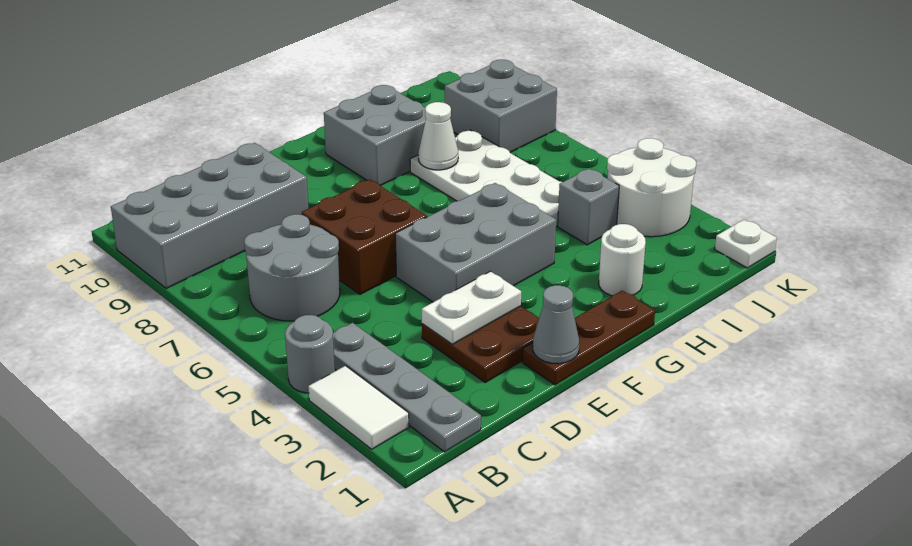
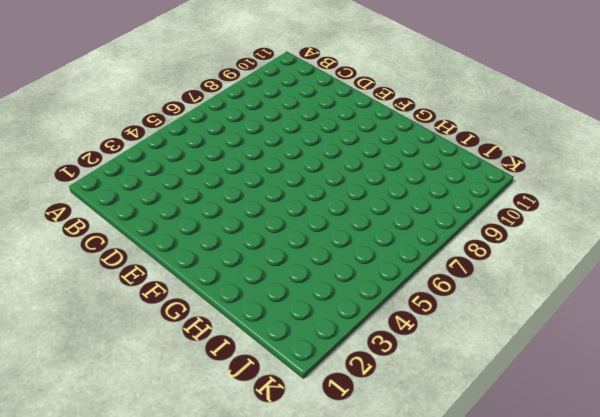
none -> white 1x2 tile [308,366,409,449]
none -> grey 1x1 round brick [285,315,335,393]
none -> grey 2x4 brick [111,143,308,288]

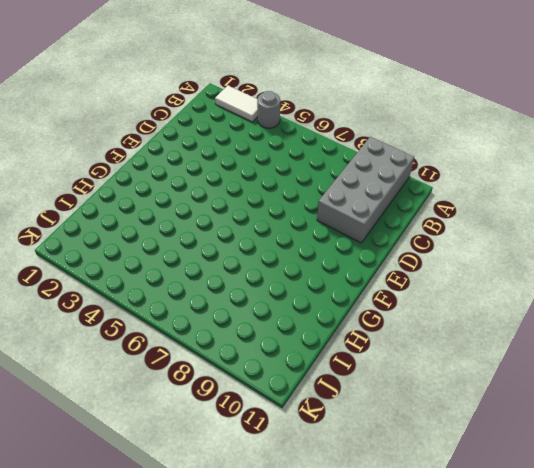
none -> grey 1x4 plate [333,323,481,452]
none -> grey 2x2 round brick [244,214,340,321]
none -> brown 2x2 plate [422,306,539,382]

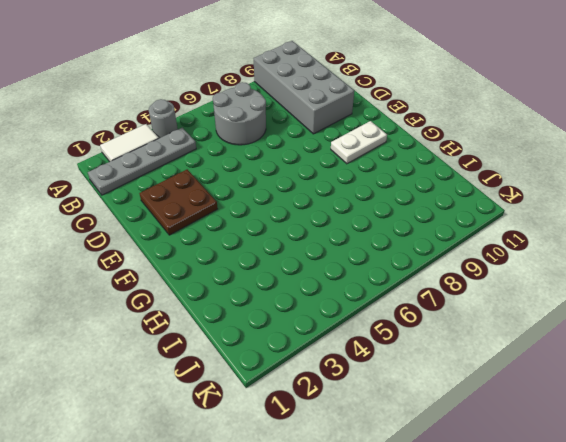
white 1x2 plate [331,121,387,164] -> white 1x2 plate turned to [422,271,521,344]
none -> brown 2x2 brick [302,180,427,294]
none -> brown 1x3 plate [522,290,655,385]
none -> grey 2x3 brick [395,183,556,302]

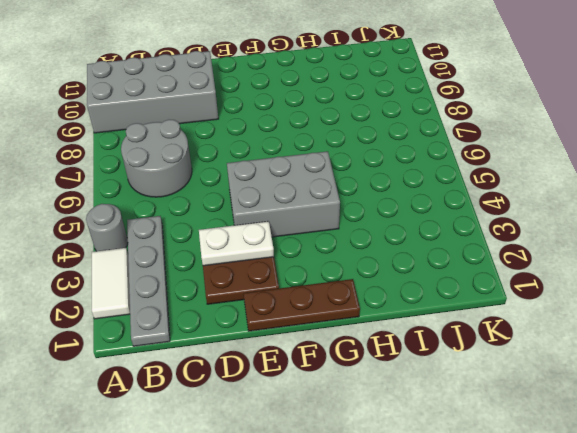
none -> brown 2x2 brick [302,180,427,294]
none -> grey 2x2 brick [324,85,426,186]
none -> white 1x1 round brick [599,224,646,296]

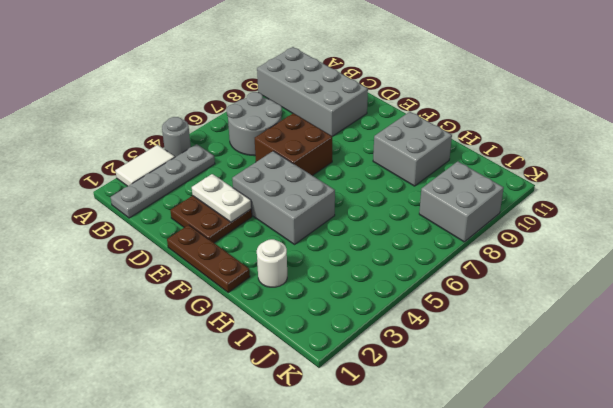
none -> white 2x4 plate [410,130,562,226]
none -> grey 1x1 brick [558,169,619,245]
none -> white 2x2 round brick [607,138,696,237]

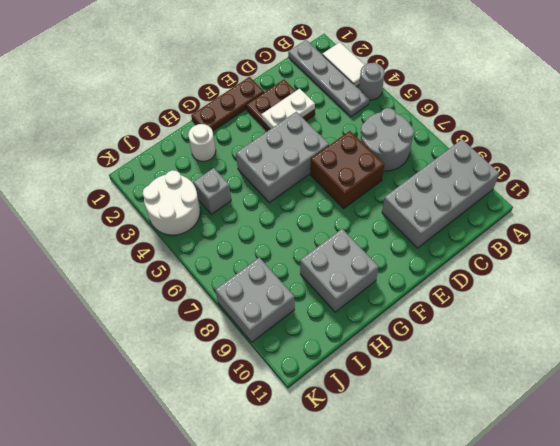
none -> white 2x4 plate [410,130,562,226]
none -> white 1x1 plate [715,220,777,268]
none -> grey 1x1 cone [533,285,579,364]

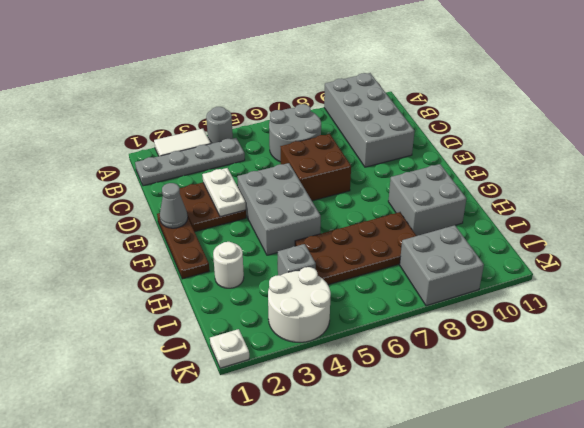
brown 2x4 plate [295,212,416,285] -> white 2x4 plate [410,130,562,226]
none -> white 1x1 cone [418,102,458,170]

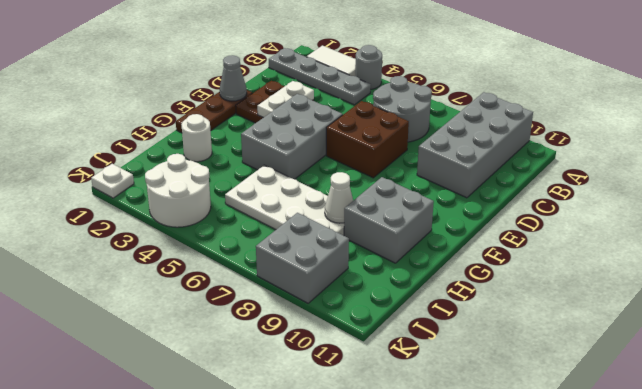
none -> grey 1x1 brick [558,169,619,245]

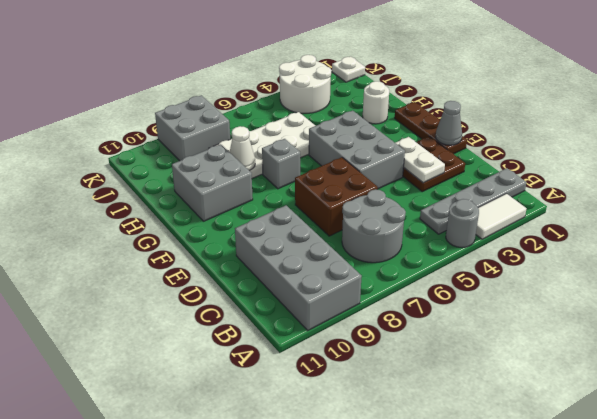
grey 1x1 brick [262,139,300,189] -> grey 1x1 brick moved to [558,169,619,245]

